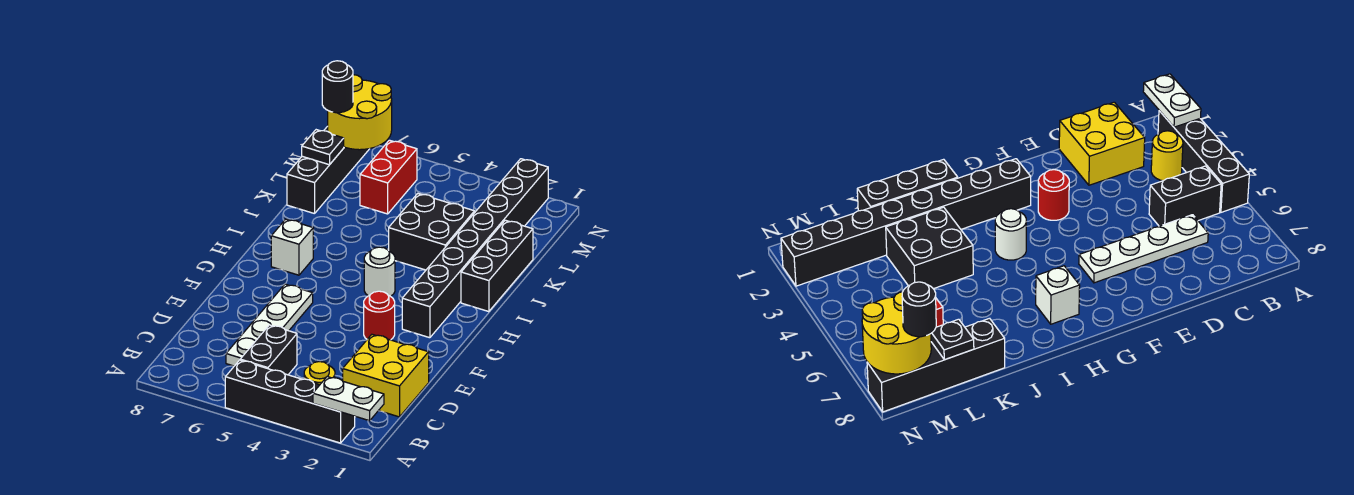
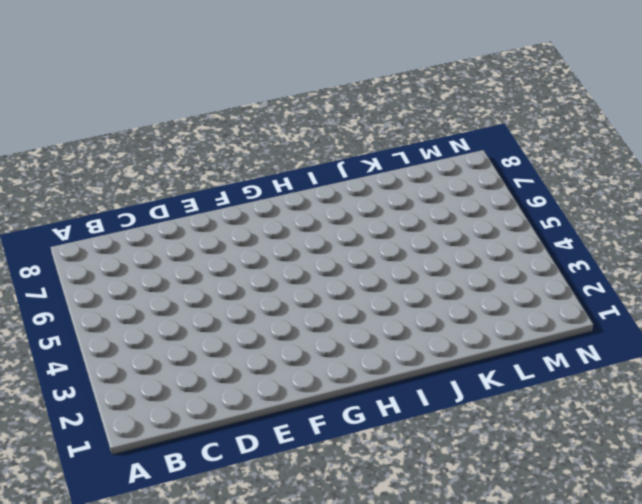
none -> black 1x4 brick [225,360,355,443]
none -> yellow 1x1 round brick [304,362,335,385]
none -> black 1x2 brick [240,325,297,375]

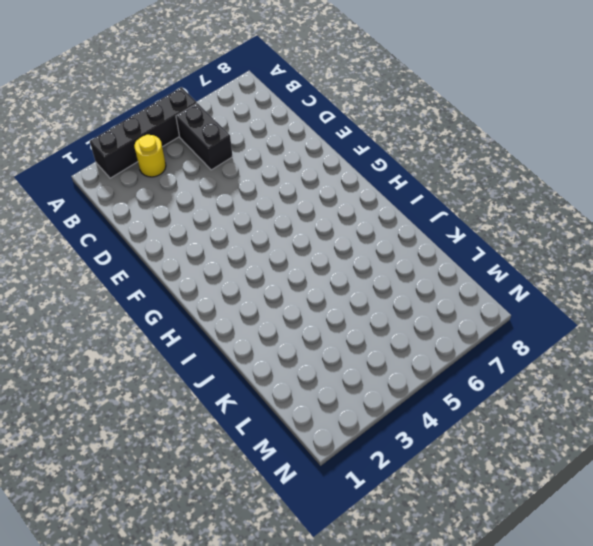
none -> yellow 2x2 brick [343,334,429,417]
none -> white 1x4 plate [226,284,313,366]
none -> red 1x1 round brick [364,291,395,340]

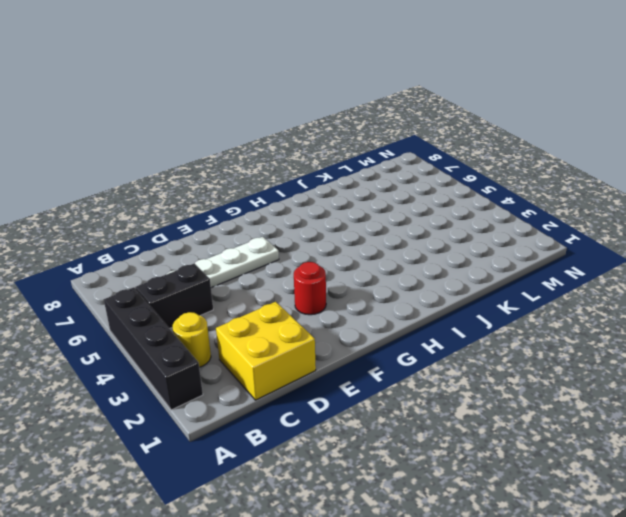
none -> black 1x8 brick [402,159,548,338]
none -> white 1x1 round brick [364,247,395,296]
none -> white 1x1 brick [271,219,313,275]

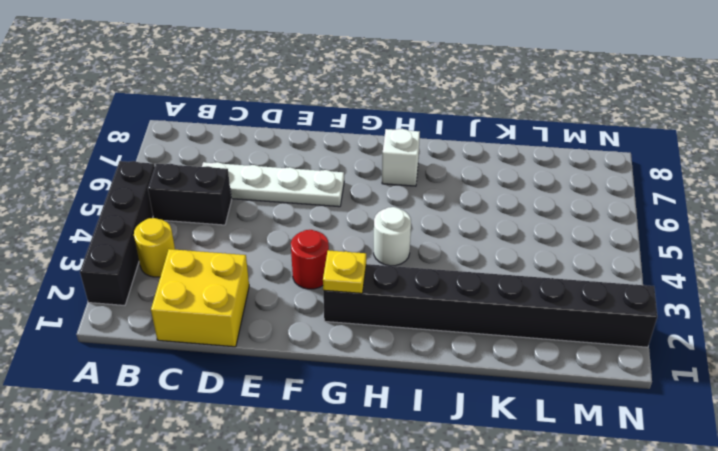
yellow 1x1 plate [323,250,366,293] -> none
none -> black 1x3 brick [461,220,533,312]
none -> black 2x2 brick [389,194,475,270]
none -> black 1x4 brick [287,126,369,214]

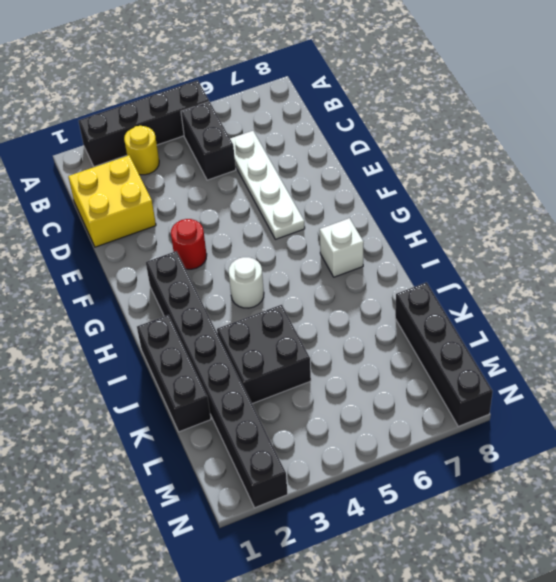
none -> red 1x2 brick [360,140,417,214]
none -> white 1x2 plate [313,376,384,421]
none -> black 1x1 plate [302,130,344,165]

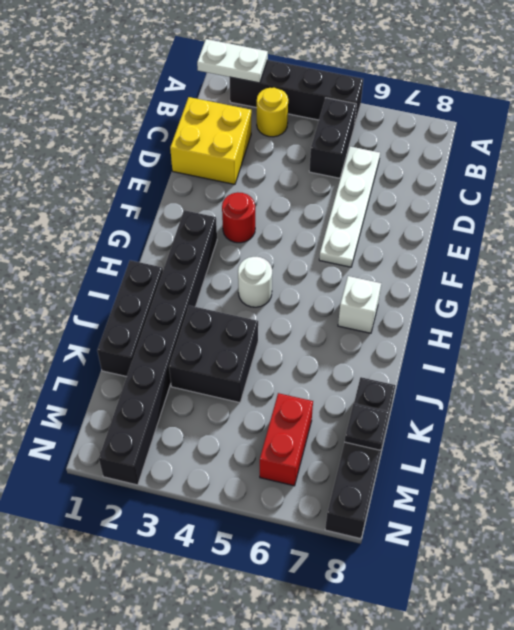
none -> yellow 2x2 round brick [328,75,392,150]
none -> black 1x1 round brick [322,61,353,113]

